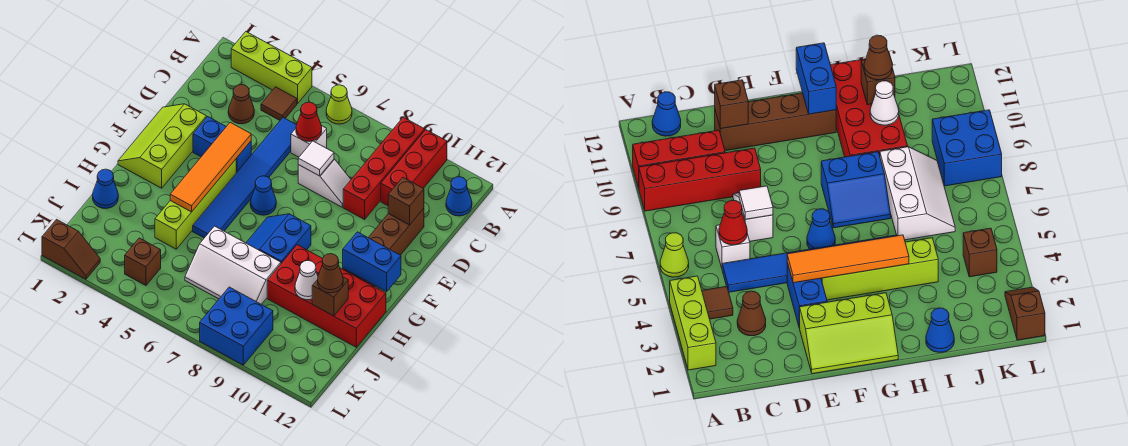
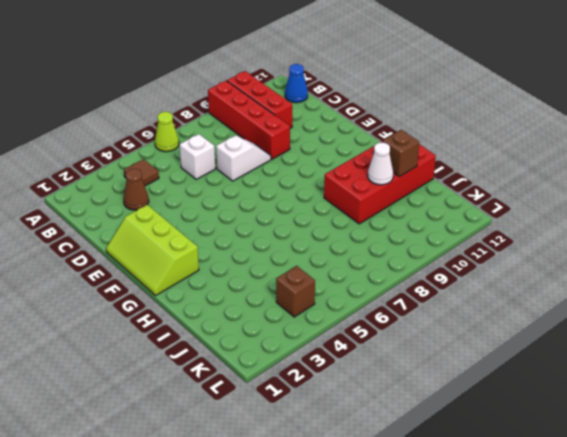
none -> lime 1x3 brick [231,32,312,104]
none -> blue 1x6 tile [193,118,296,238]
none -> brown 1x4 brick [343,209,424,286]
none -> blue 1x2 brick [193,117,251,173]

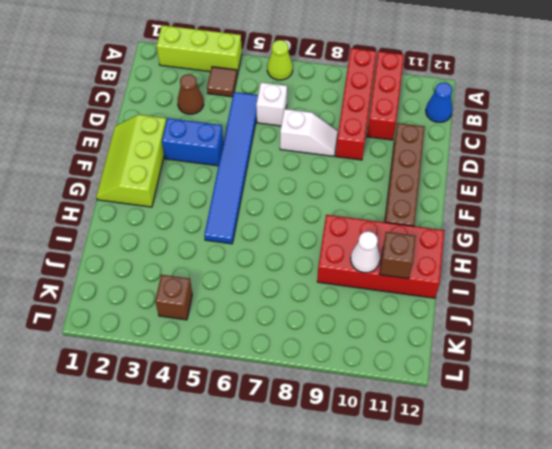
none -> lime 1x4 brick [155,159,236,249]
none -> blue 1x1 cone [250,176,276,215]
none -> blue 2x2 slope [246,214,311,263]
none -> blue 1x1 cone [93,169,118,209]

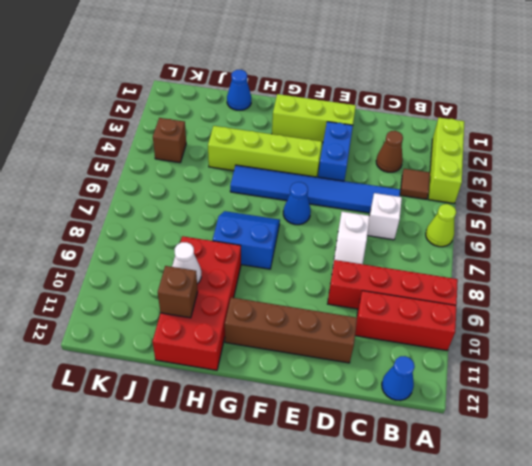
none -> white 2x3 slope [185,226,281,304]
none -> blue 2x2 brick [200,287,273,365]
none -> brown 1x2 slope [42,219,100,279]
none -> red 1x1 cone [296,102,322,141]

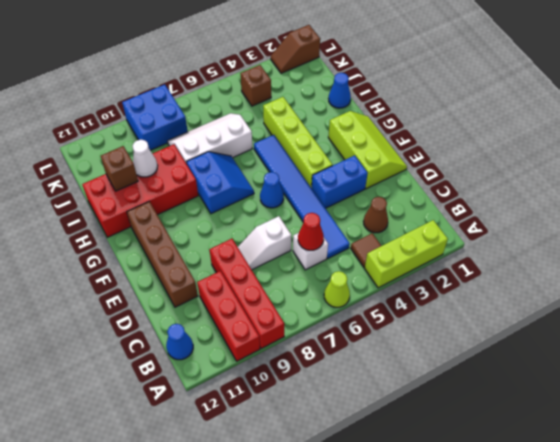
none -> white 1x1 tile [298,141,334,176]
none -> brown 1x1 brick [388,177,424,225]
none -> orange 1x4 tile [170,123,251,212]
none -> blue 1x2 brick [343,232,401,292]

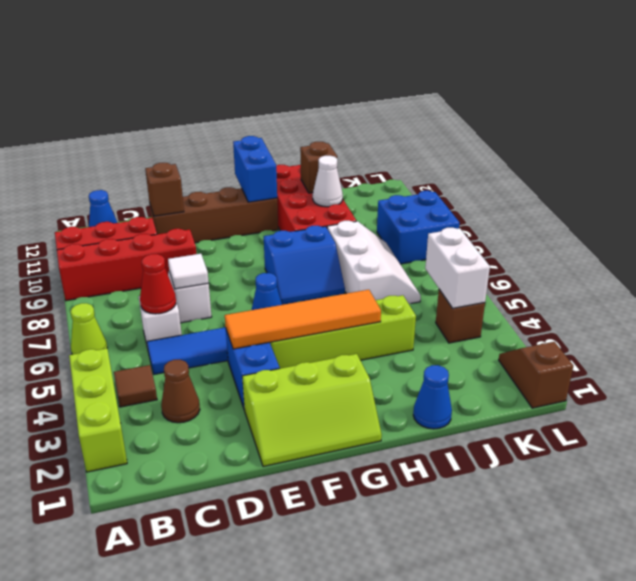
white 1x2 brick [425,228,490,308] -> none
none -> brown 1x1 cone [318,254,343,293]

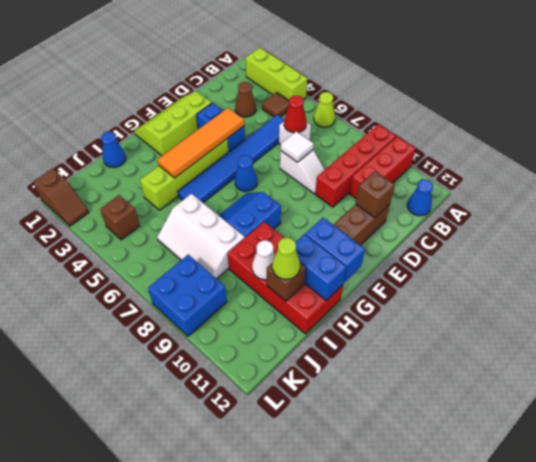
blue 1x2 brick [295,234,347,300] -> none
lime 1x1 cone [272,238,300,279] -> brown 1x1 cone [318,254,343,293]

